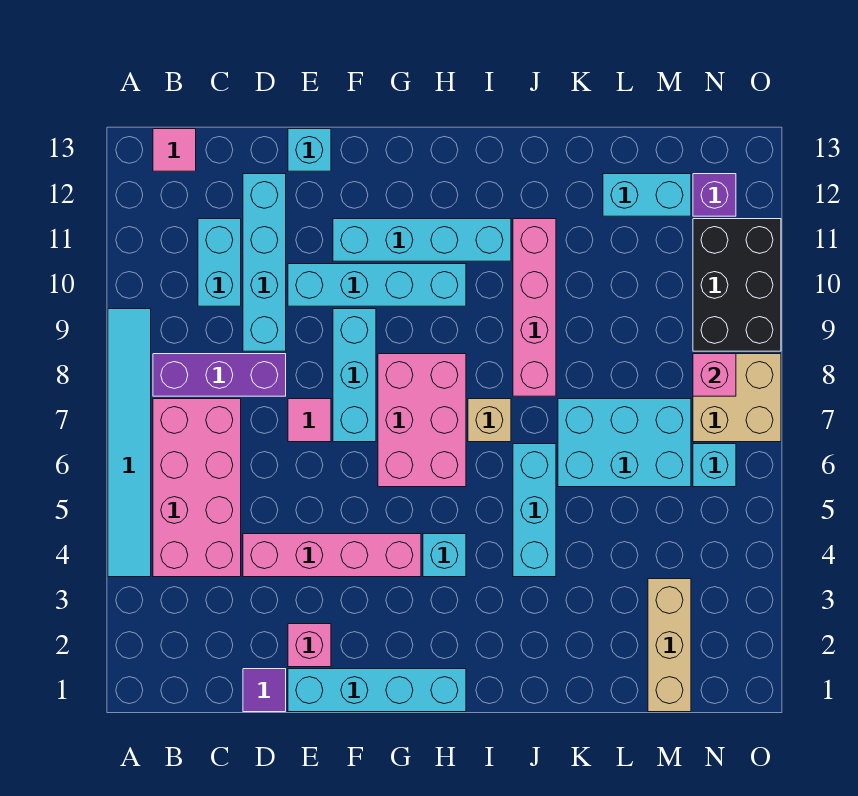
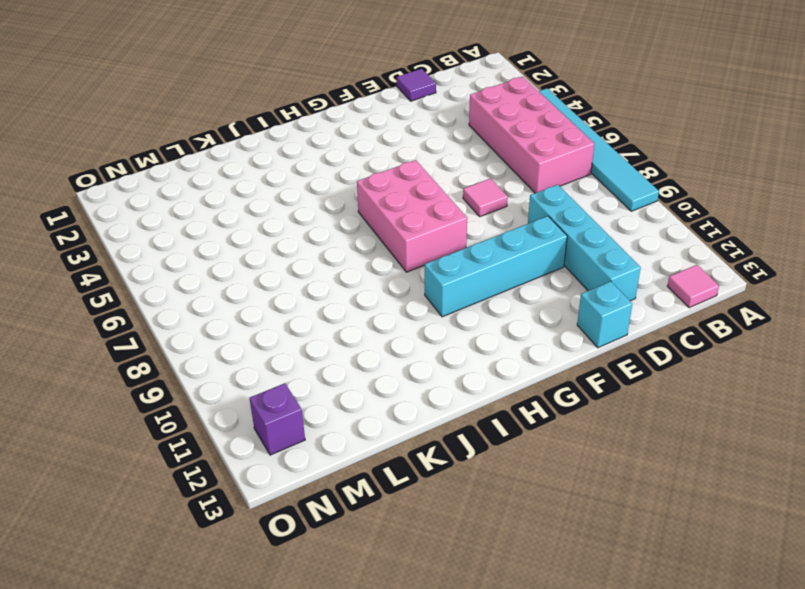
none -> purple 1x3 brick [153,354,286,396]
none -> cyan 1x2 brick [198,219,241,306]
none -> pink 1x4 brick [243,534,421,577]

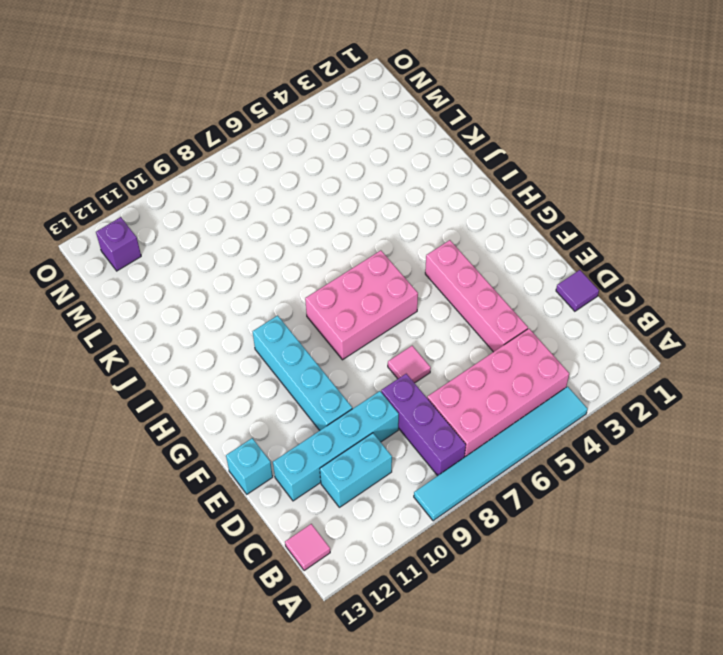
none -> cyan 1x4 brick [288,669,466,712]
none -> pink 1x1 brick [288,624,331,667]
none -> cyan 1x3 brick [333,309,376,442]

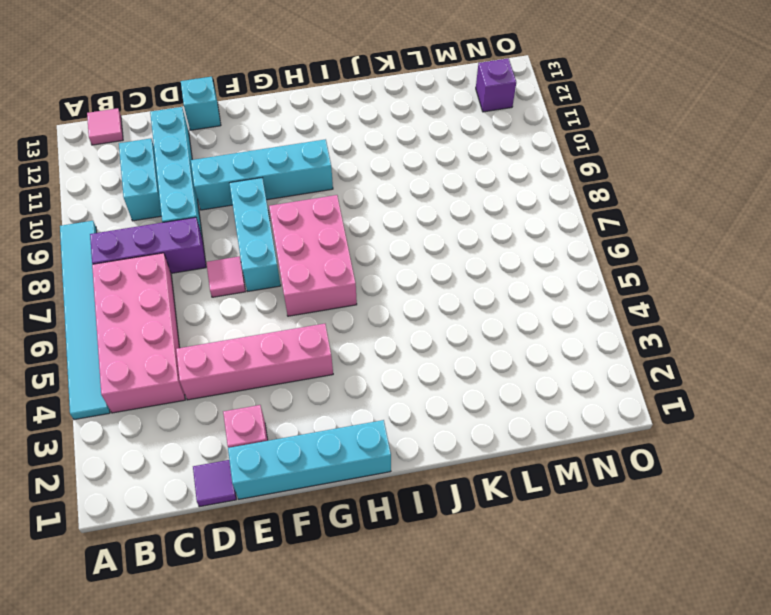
none -> cyan 1x4 brick [333,219,511,261]
none -> cyan 1x1 brick [423,534,466,577]
none -> tan 1x1 brick [468,399,511,442]

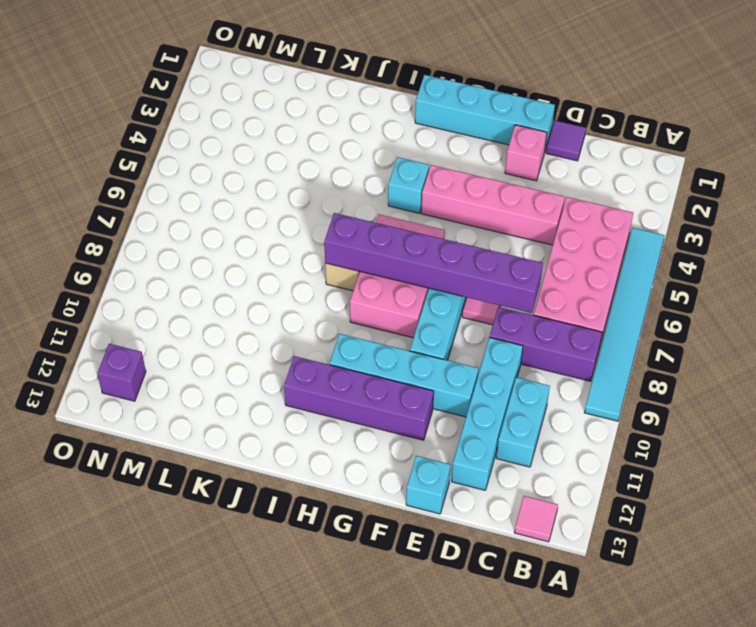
purple 1x6 brick [324,213,543,313] -> none
purple 1x4 brick [284,356,434,440] -> cyan 1x4 brick [333,219,511,261]
none -> cyan 1x3 brick [513,444,556,577]
none -> pink 1x4 brick [513,219,556,396]
none -> cyan 2x3 brick [558,399,691,487]

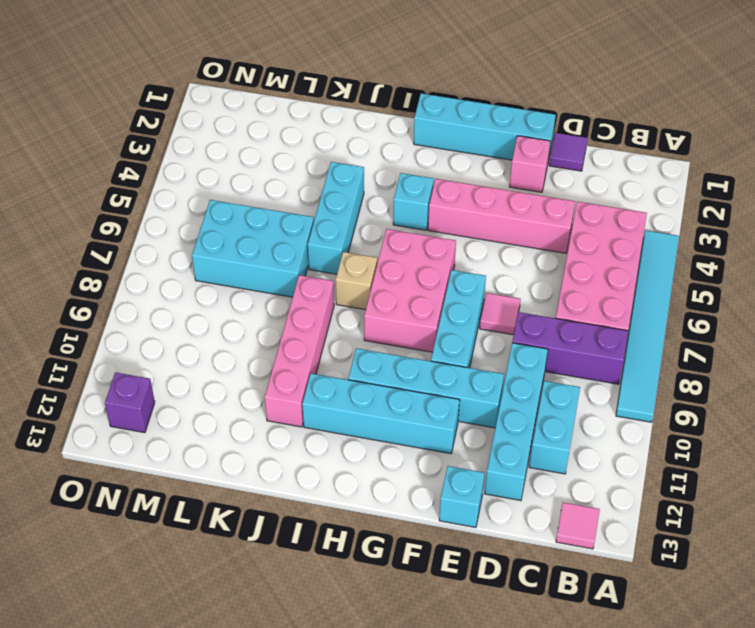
none -> cyan 1x2 brick [603,174,691,216]
none -> tan 1x3 brick [648,579,691,712]
none -> cyan 1x1 brick [693,444,736,487]

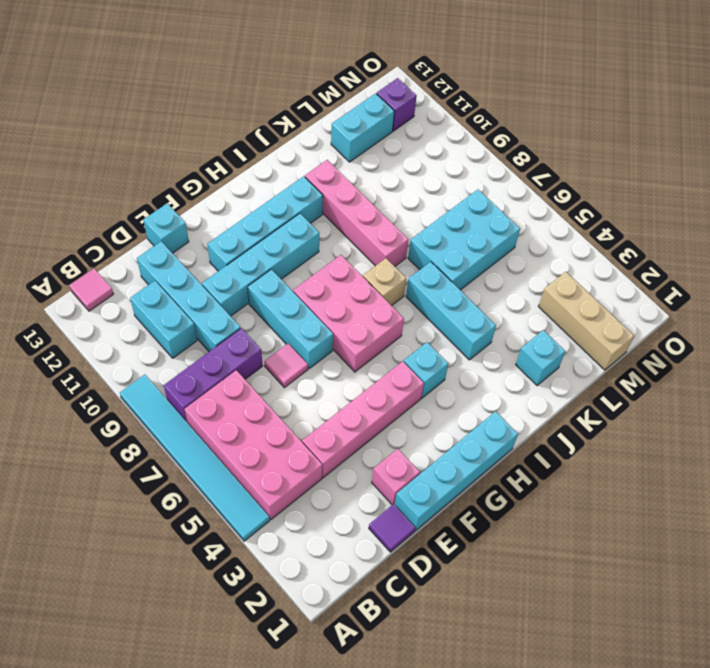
cyan 1x1 brick [516,330,565,386] -> cyan 1x1 brick moved to [693,444,736,487]
none -> tan 2x2 brick [693,354,781,442]
none -> black 2x3 brick [693,219,781,351]
none -> pink 1x1 brick [693,354,736,396]

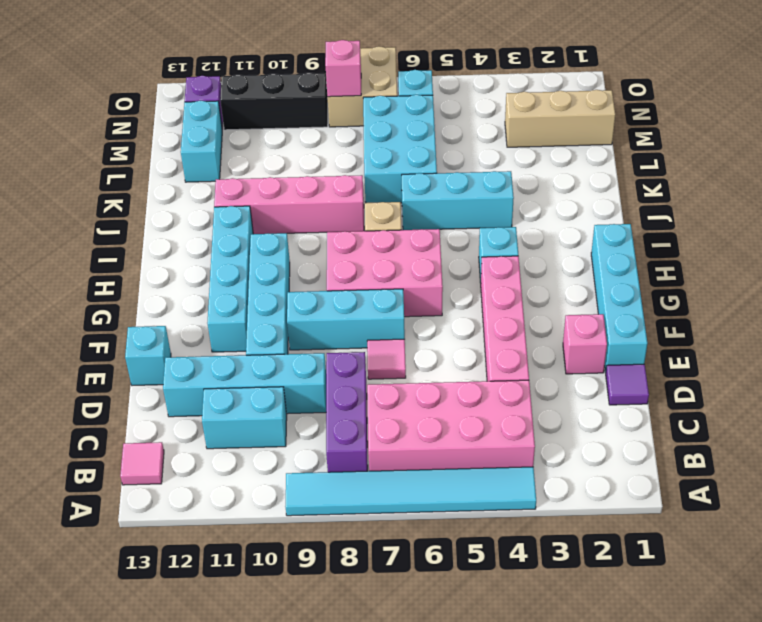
black 1x3 brick [220,73,328,130] -> black 2x3 brick [693,219,781,351]

